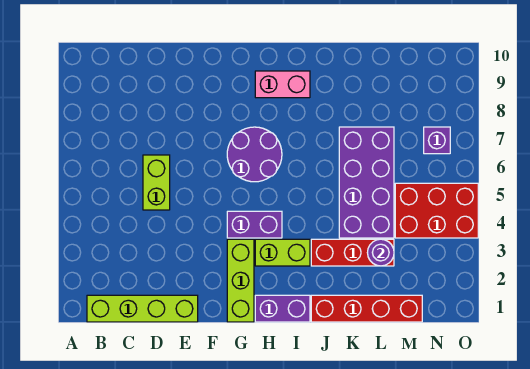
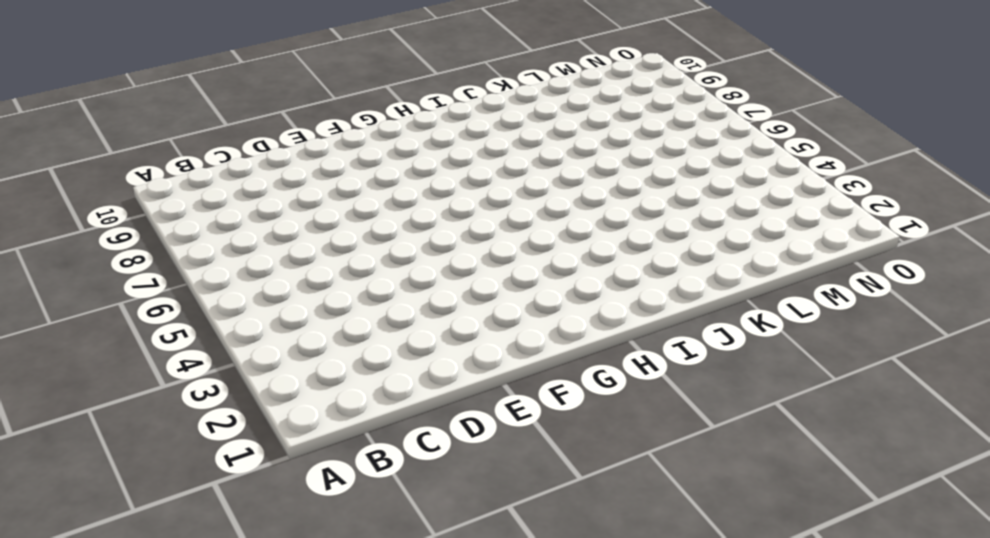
none -> lime 1x4 brick [87,295,198,322]
none -> lime 1x2 brick [143,155,170,210]
none -> lime 1x3 brick [227,239,254,322]

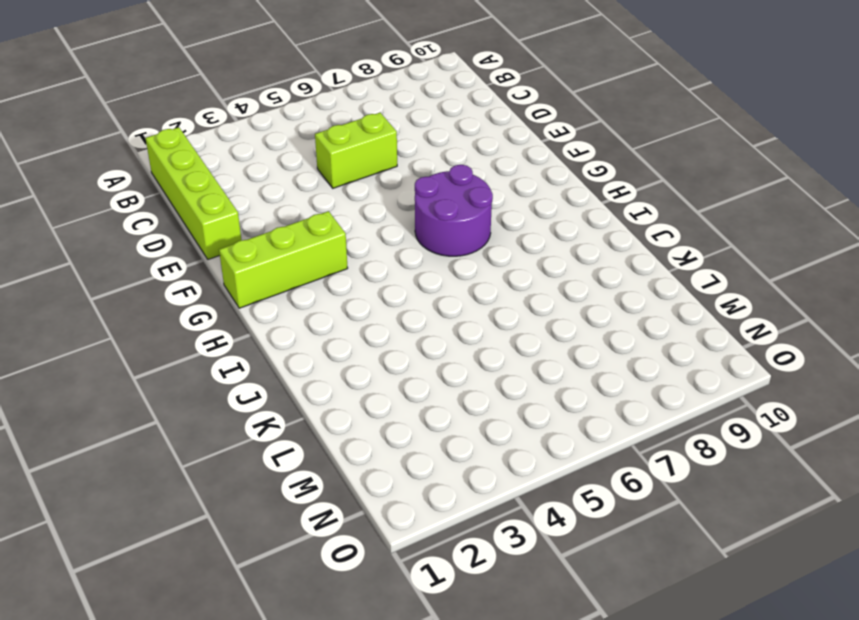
none -> purple 1x2 brick [227,211,282,238]
none -> purple 1x2 brick [255,295,310,322]
none -> lime 1x2 brick [255,239,310,266]

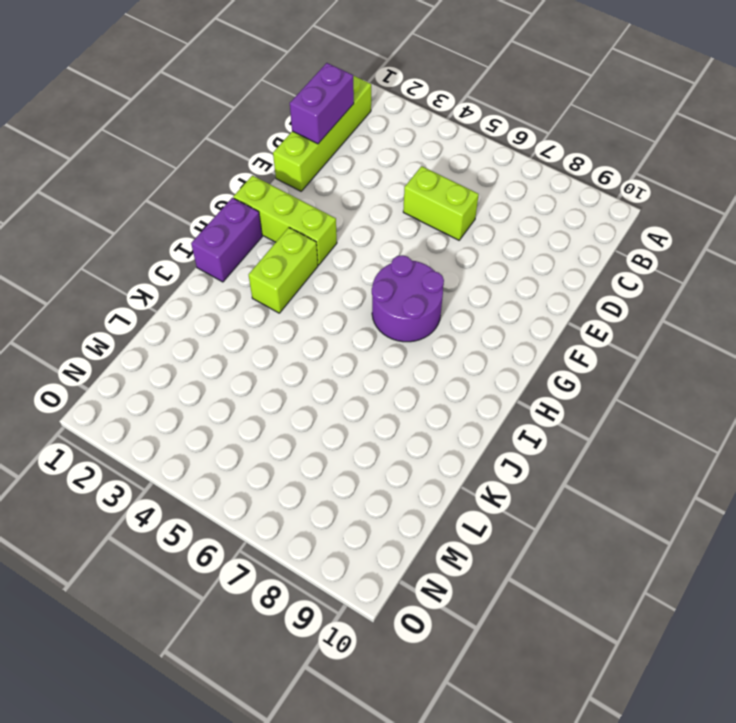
purple 1x2 brick [290,63,354,144] -> purple 1x2 brick moved to [227,211,282,238]
none -> pink 1x2 brick [255,71,310,98]
none -> red 1x4 brick [311,295,422,322]
none -> red 1x3 brick [311,239,394,266]

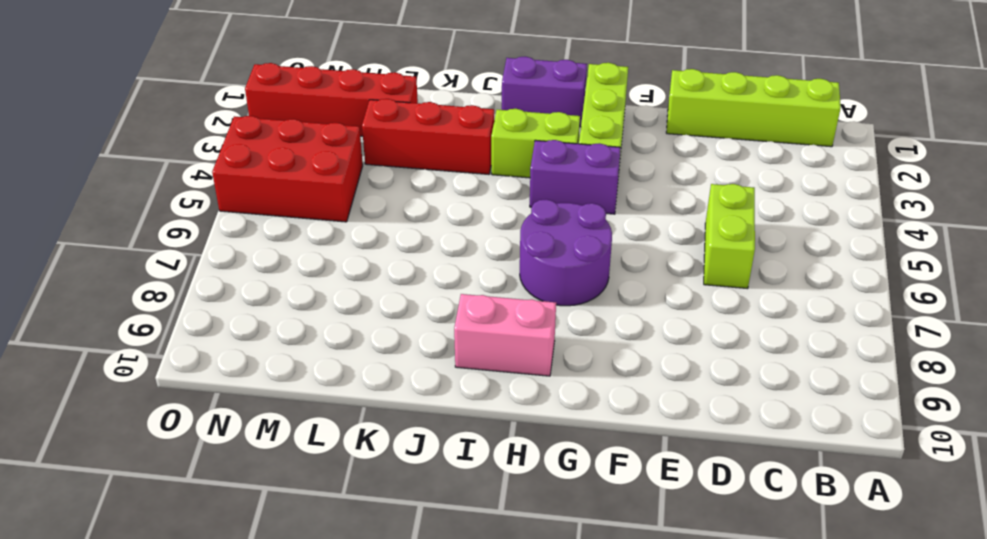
red 1x4 brick [245,63,418,136] -> red 1x4 brick moved to [311,295,422,322]
none -> purple 2x4 brick [339,127,394,238]
none -> purple 1x1 brick [424,127,450,154]
none -> purple 1x1 round brick [367,239,394,266]

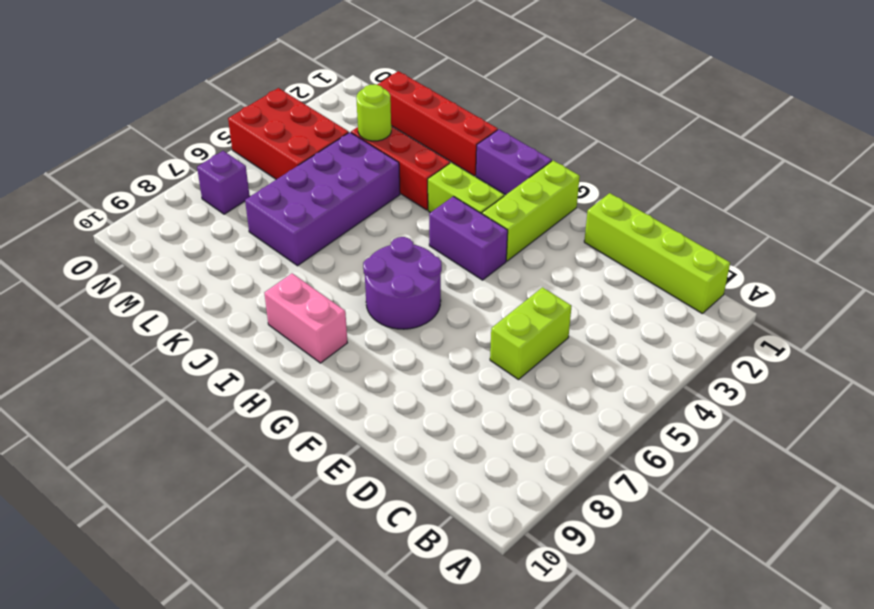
lime 1x1 round brick [356,84,391,141] -> purple 1x1 round brick [367,239,394,266]

